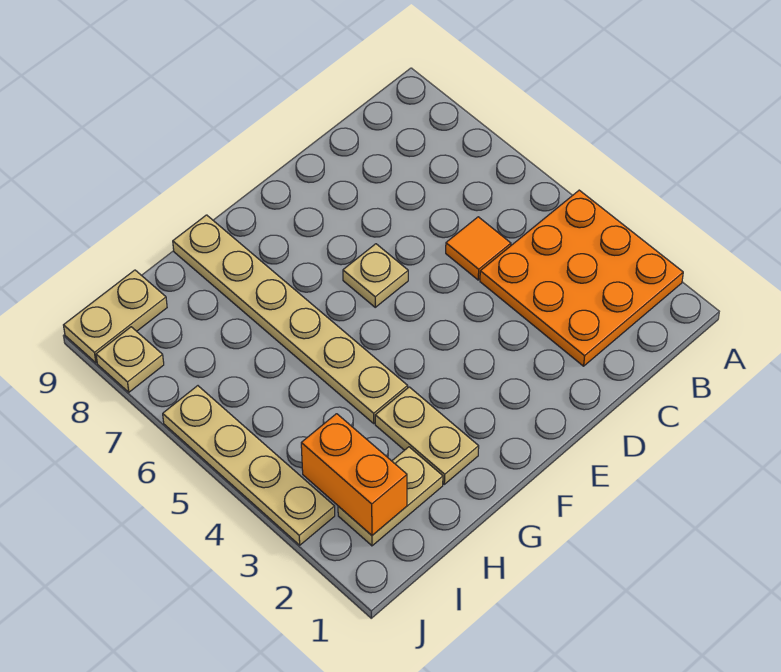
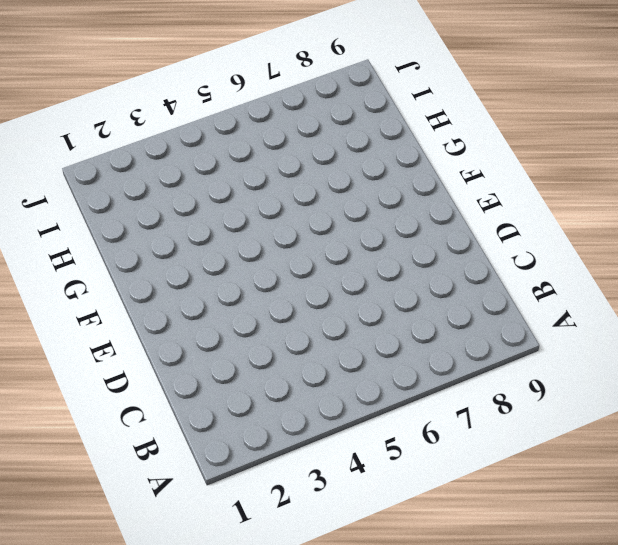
none -> orange 3x3 plate [480,190,683,366]
none -> orange 1x1 tile [446,217,511,280]

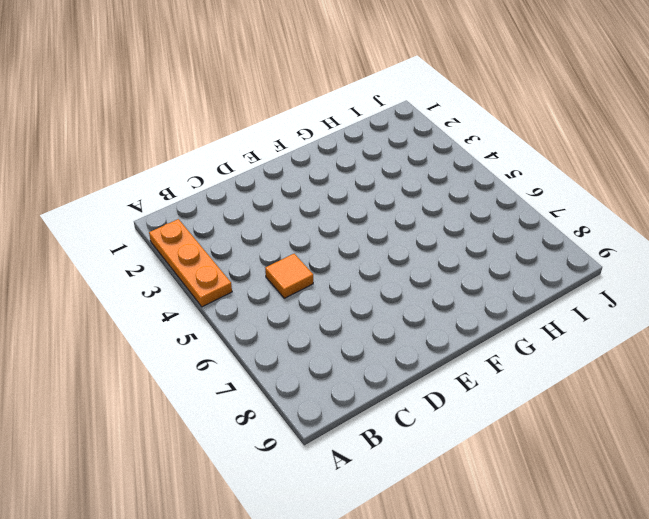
orange 1x3 plate [149,219,232,307] -> orange 3x3 plate [480,190,683,366]
none -> tan 1x1 plate [343,244,408,307]
none -> tan 1x2 plate [375,387,479,484]

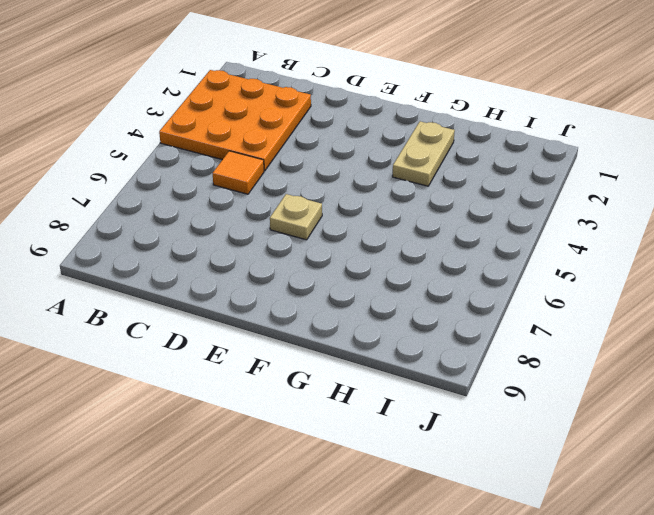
none -> tan 1x6 plate [173,215,408,423]
none -> tan 1x2 plate [338,447,443,546]

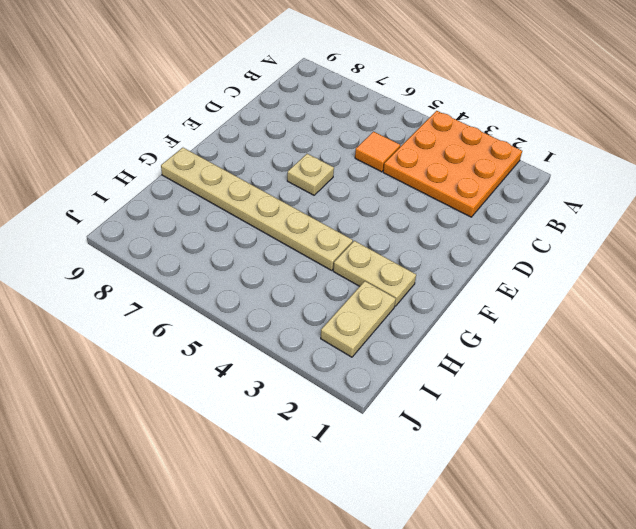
none -> tan 1x2 plate [64,270,167,363]
none -> tan 1x4 plate [163,386,335,545]

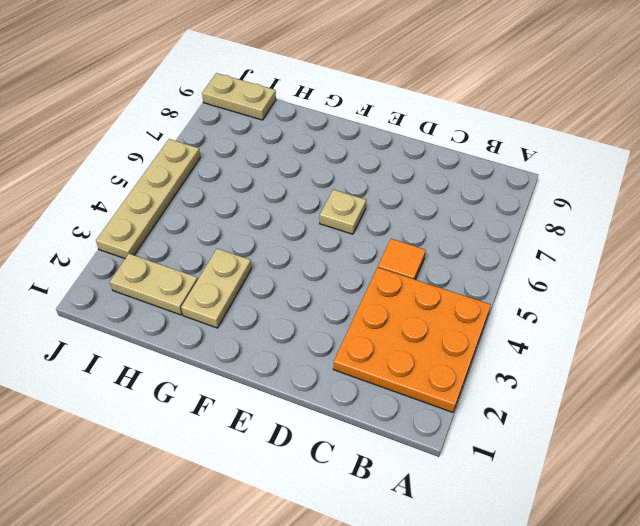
none -> tan 1x6 plate [173,215,408,423]
none -> tan 1x1 plate [96,327,164,392]

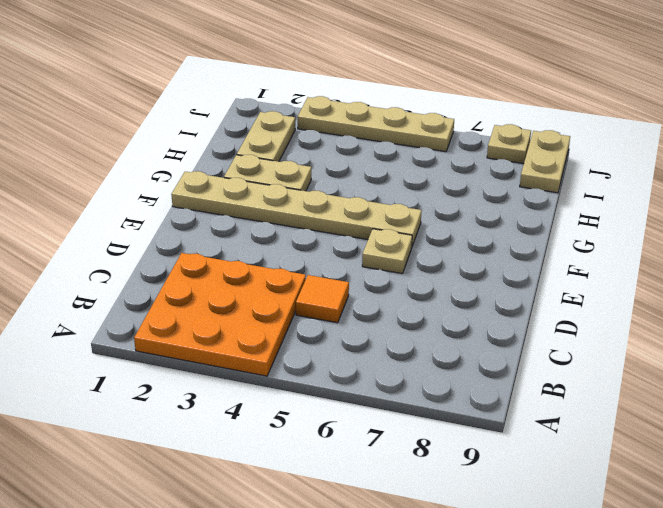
tan 1x6 plate [171,171,421,246] -> tan 1x6 plate moved to [173,215,408,423]
none -> orange 1x2 brick [301,414,407,535]

